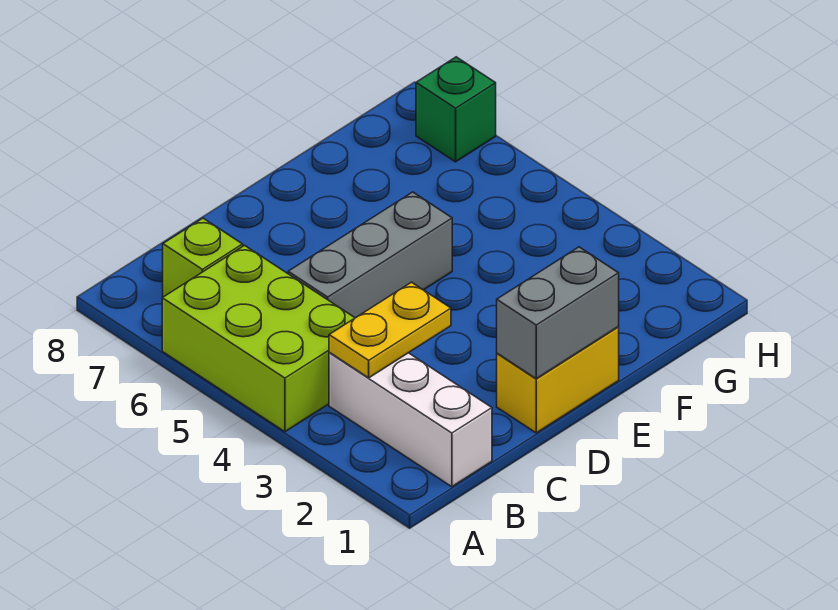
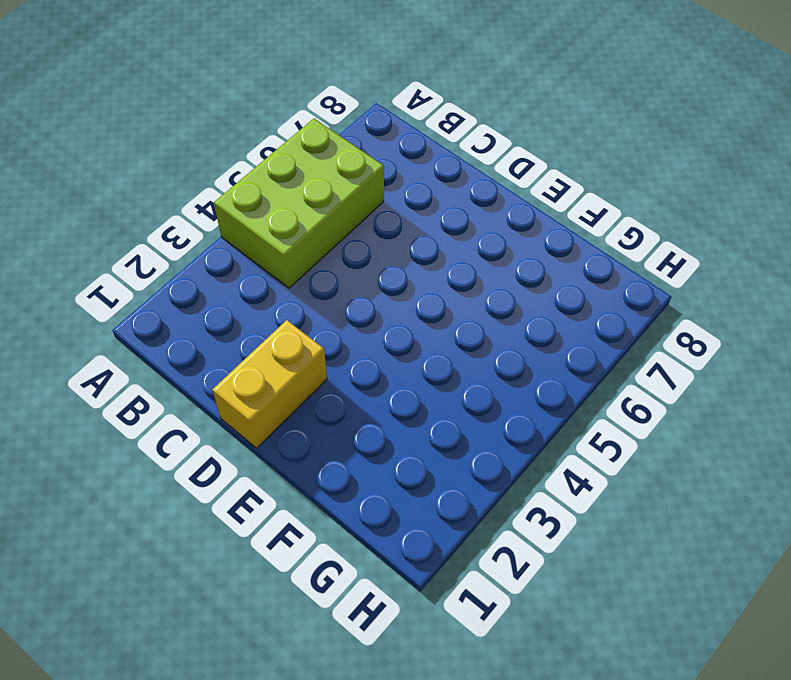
yellow 1x2 brick [212,320,327,448] -> yellow 1x2 brick turned to [497,327,619,433]
none -> white 1x3 brick [329,353,492,487]
none -> lime 1x1 brick [163,218,243,297]

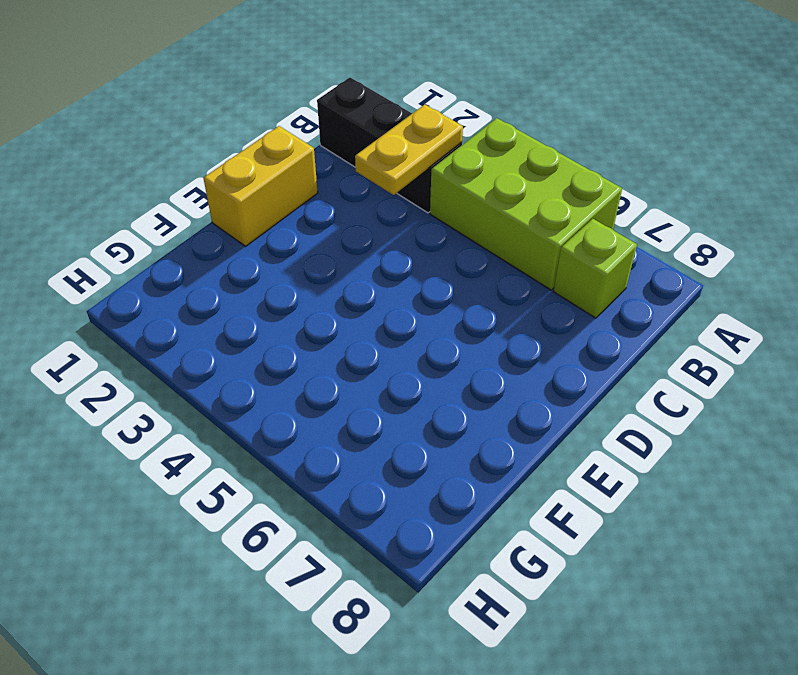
black 1x3 brick [317,78,462,213] -> white 1x3 brick [329,353,492,487]
none -> grey 1x3 brick [288,192,452,318]
none -> green 1x1 brick [416,57,496,162]

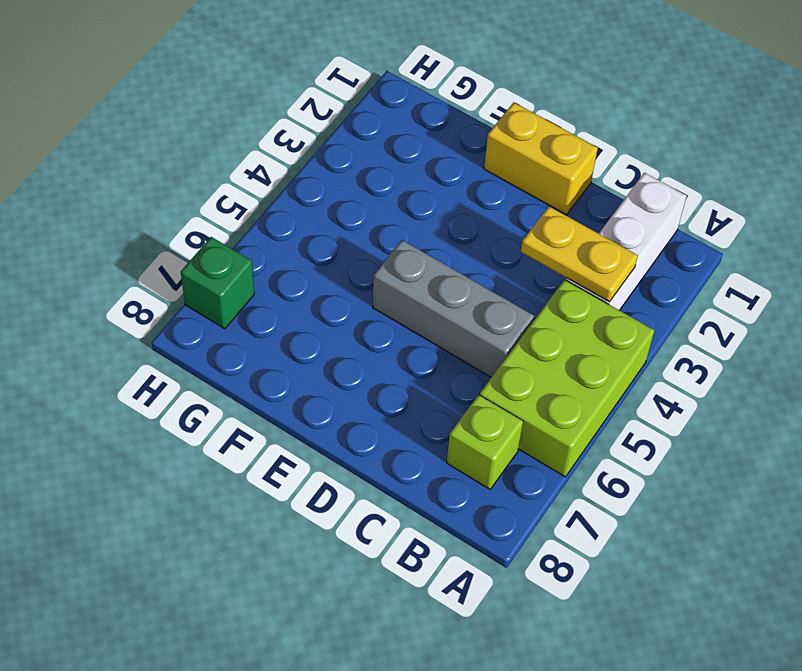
none -> grey 1x2 brick [497,247,619,379]

